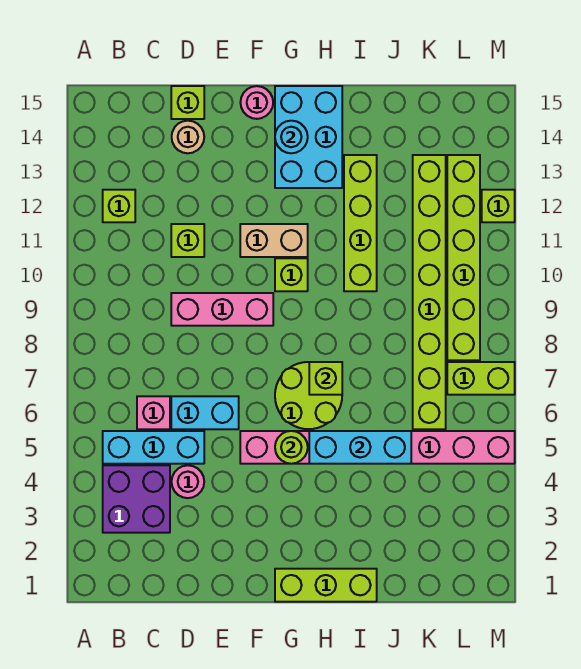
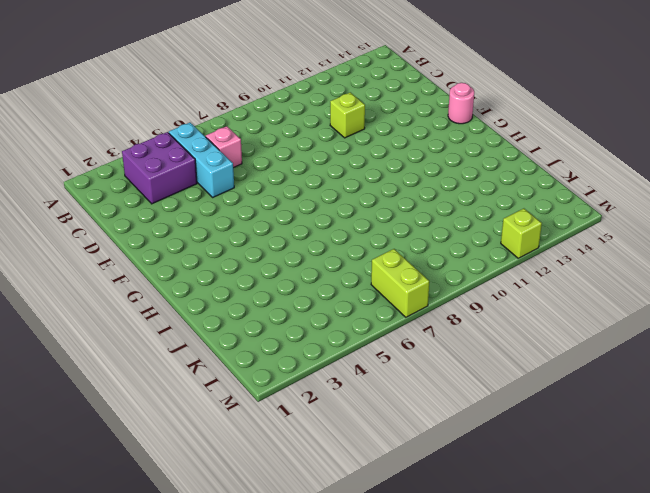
none -> lime 1x1 brick [103,190,135,222]
none -> pink 1x1 round brick [172,465,204,498]
none -> cyan 1x2 brick [171,396,239,429]

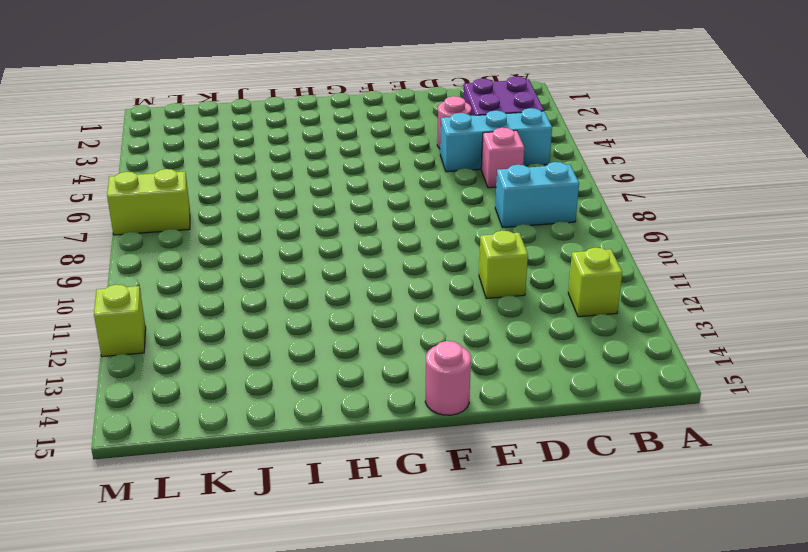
cyan 1x2 brick [495,162,579,227] -> cyan 1x2 brick moved to [171,396,239,429]
none -> pink 1x3 brick [171,293,273,326]
none -> tan 1x1 round brick [172,121,204,153]
none -> lime 1x1 brick [171,86,204,119]

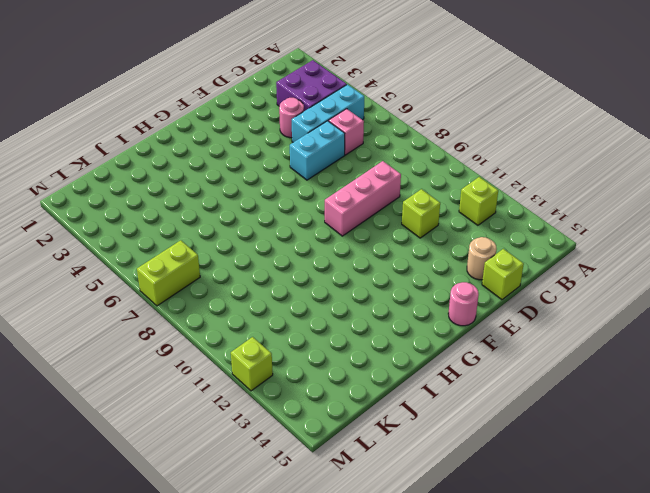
none -> pink 1x8 brick [240,431,515,464]
none -> tan 1x2 brick [240,224,308,257]
none -> lime 1x3 brick [275,569,377,602]

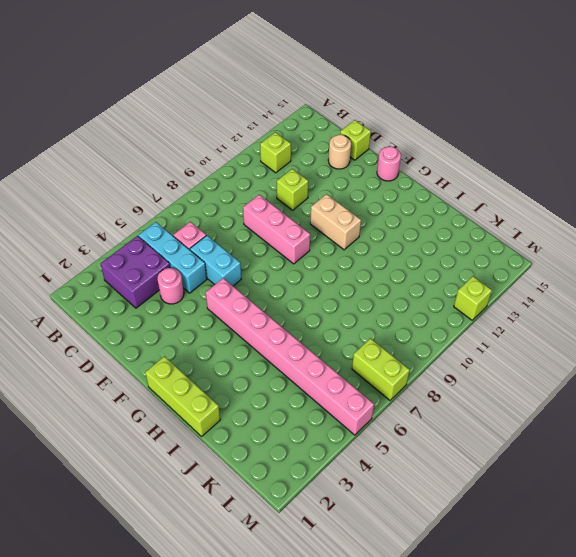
none -> lime 2x2 round brick [275,362,342,429]
none -> lime 1x1 brick [275,258,308,291]
none -> cyan 2x3 brick [275,86,342,188]

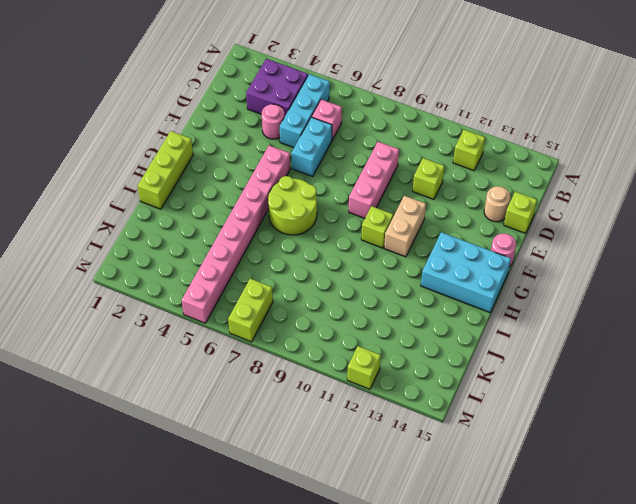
none -> lime 1x4 brick [344,155,377,291]
none -> lime 1x8 brick [413,155,446,429]
none -> lime 1x6 brick [447,155,480,360]

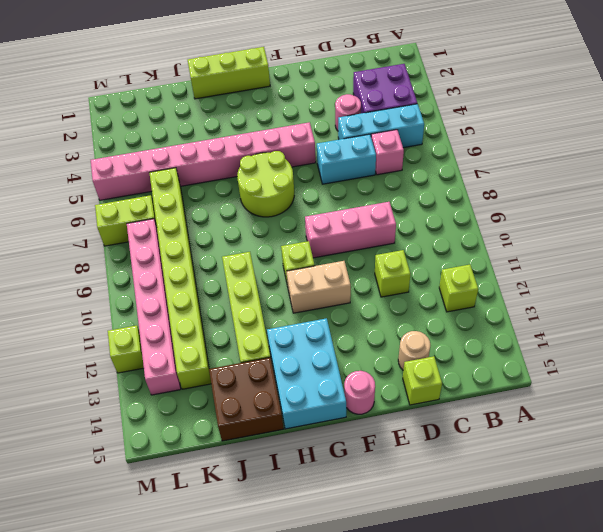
brown 2x2 brick [209,357,284,441] -> none
pink 1x6 brick [127,219,181,395] -> lime 1x6 brick [447,155,480,360]
none -> lime 1x1 round brick [275,431,308,464]
none -> cyan 1x1 round brick [275,121,308,153]
none -> cyan 1x3 brick [309,431,411,464]

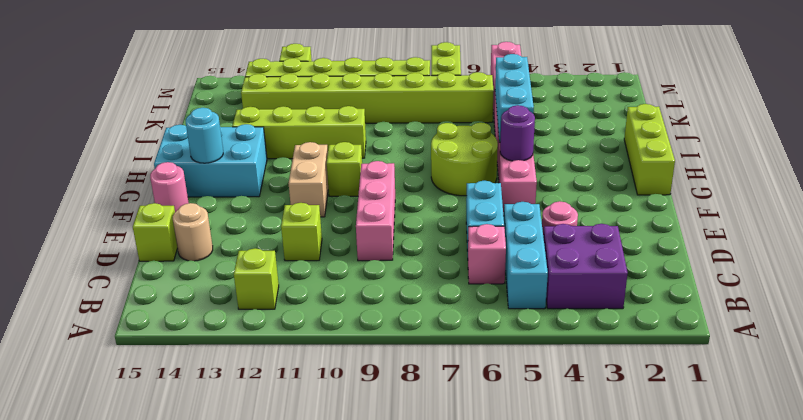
purple 1x1 round brick [500,105,535,161] -> lime 1x1 round brick [275,431,308,464]
none -> lime 1x1 brick [309,362,342,395]

